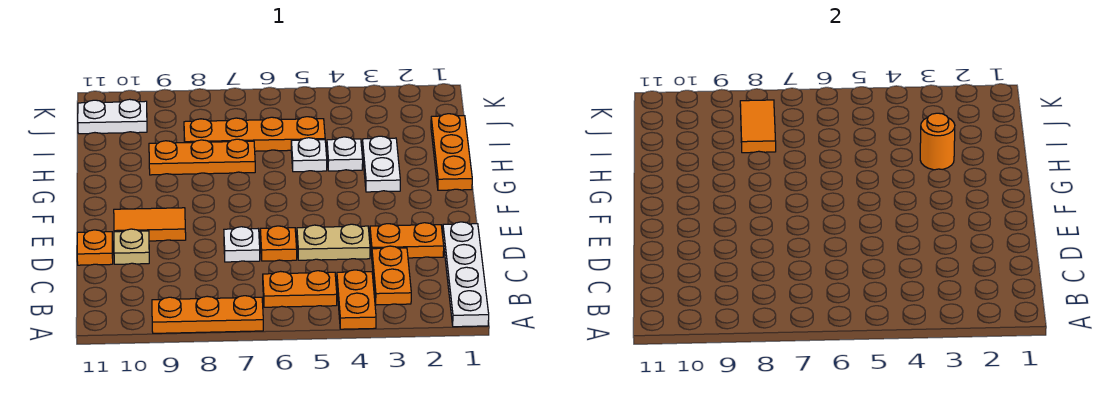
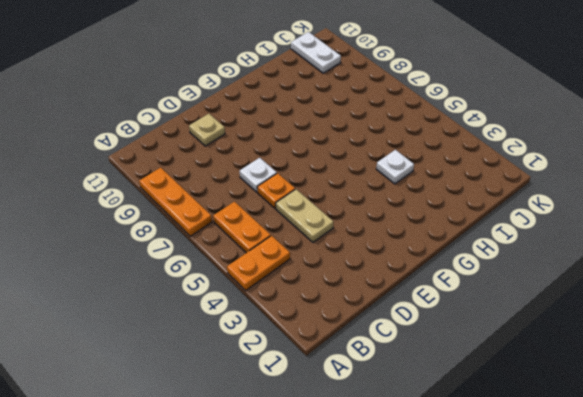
none -> white 1x4 plate [443,222,489,327]
none -> orange 1x2 plate [372,246,411,305]
none -> orange 1x2 plate [370,223,444,258]

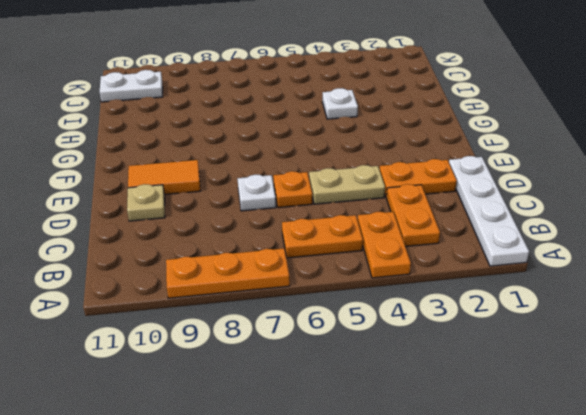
none -> orange 1x1 plate [77,230,113,265]
none -> orange 1x3 plate [431,114,472,190]
none -> white 1x2 plate [362,136,400,192]

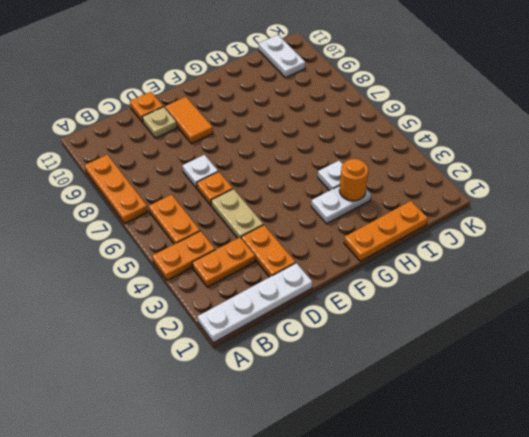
none -> white 1x1 plate [291,138,327,172]
none -> orange 1x3 plate [149,139,255,175]
none -> orange 1x4 plate [184,117,325,151]

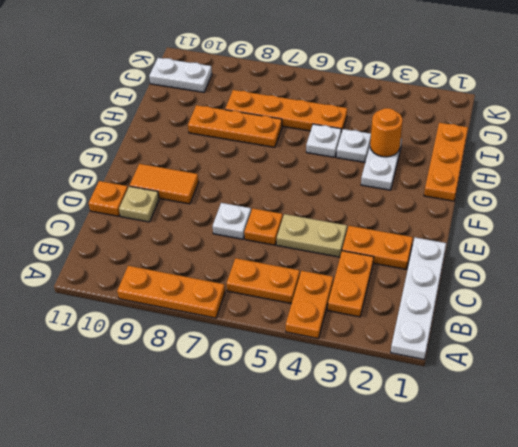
none -> orange 1x2 tile [740,100,776,153]

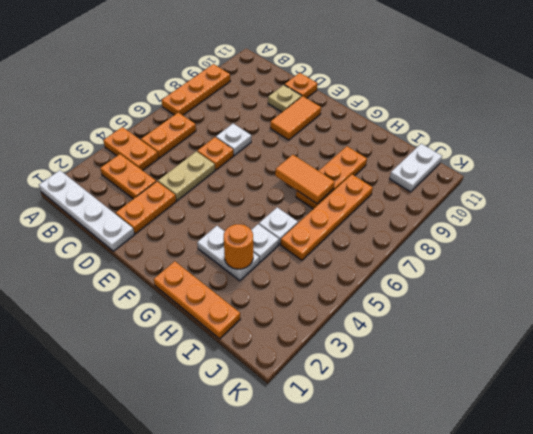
orange 1x2 tile [275,155,335,204] -> orange 1x2 tile moved to [740,100,776,153]

